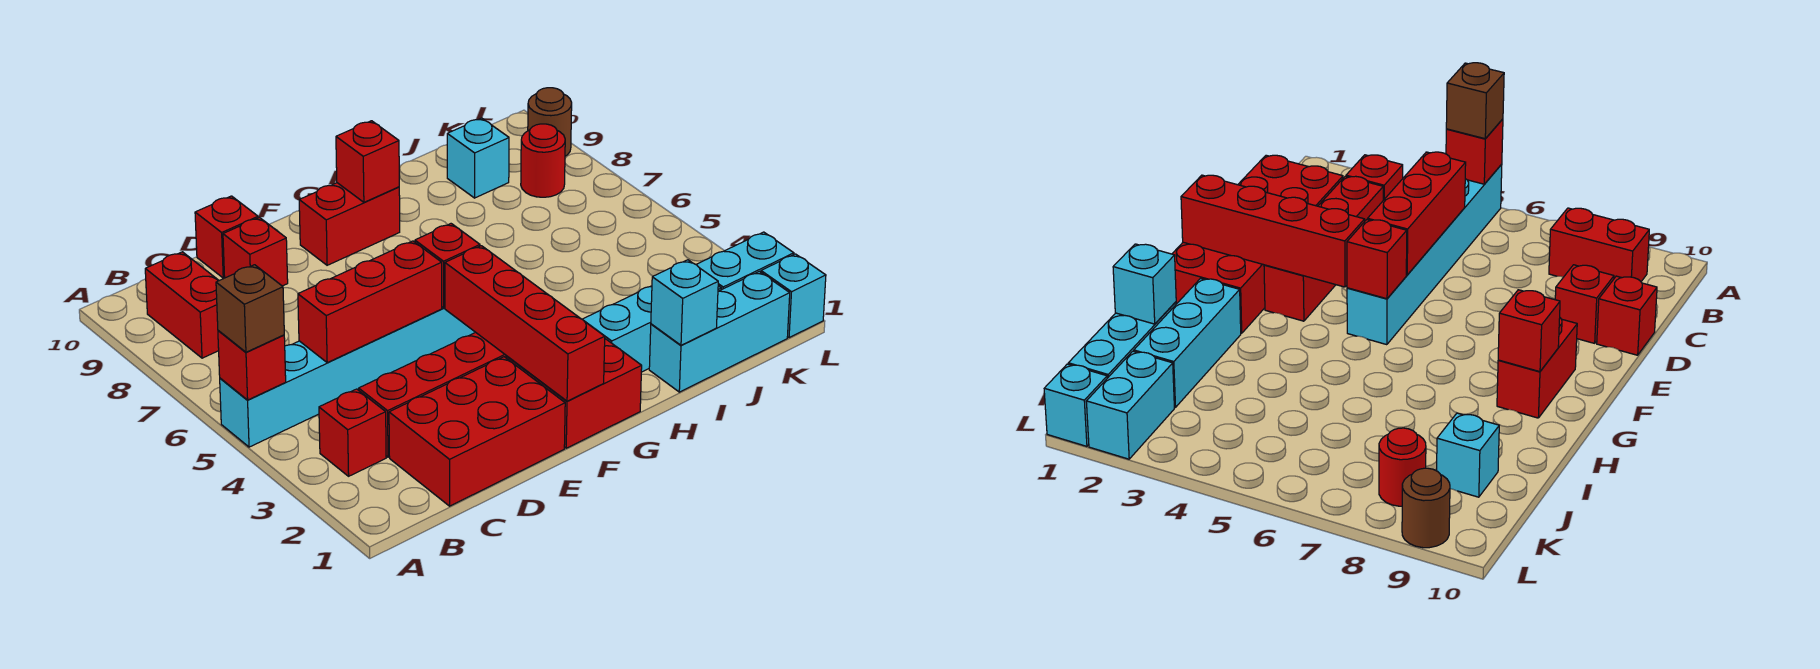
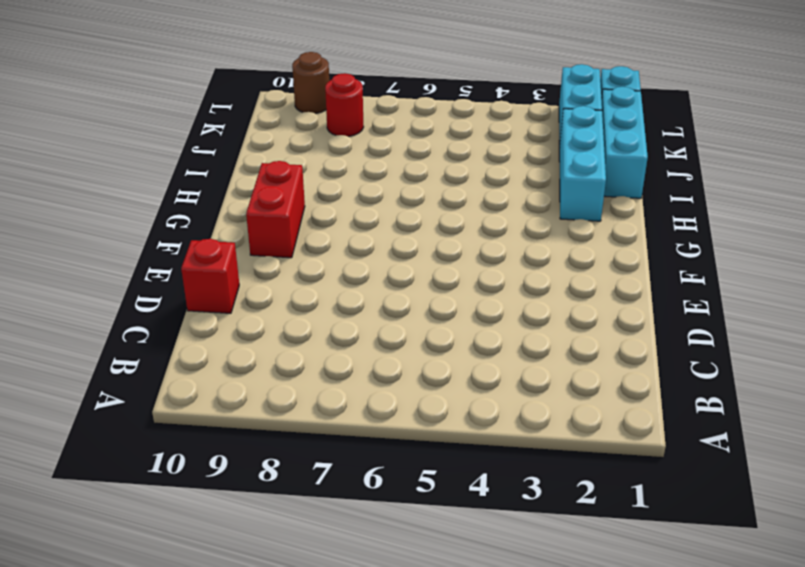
none -> cyan 1x6 brick [220,307,475,447]
none -> red 1x1 brick [319,389,386,476]
none -> red 1x2 brick [145,252,219,358]

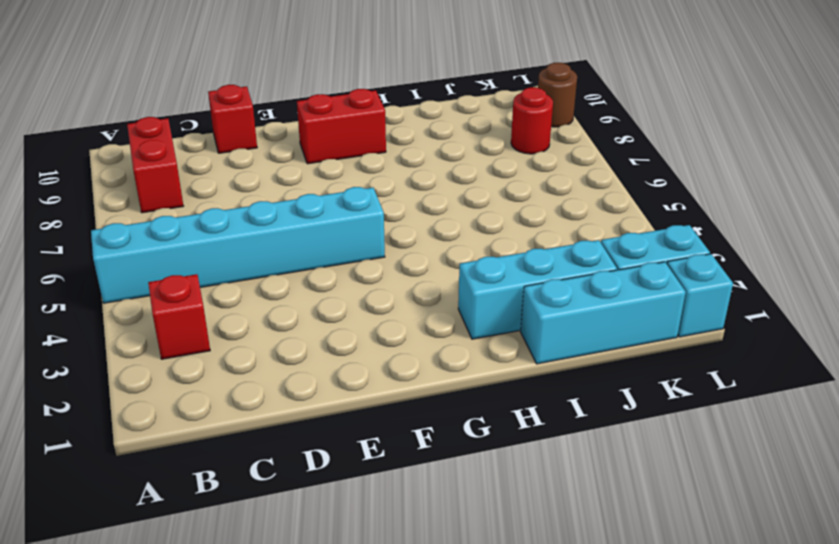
none -> red 2x3 brick [389,357,565,506]
none -> red 1x4 brick [359,332,506,457]
none -> red 1x1 brick [223,217,288,286]

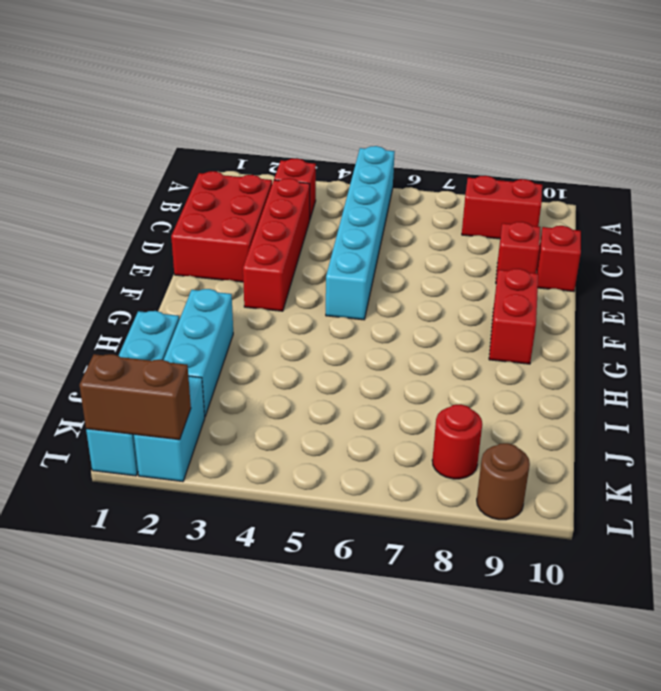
brown 1x2 brick [80,354,191,440] -> none
none -> red 2x2 brick [506,339,642,448]
none -> cyan 1x1 brick [447,118,509,198]
none -> red 1x1 brick [218,331,286,400]

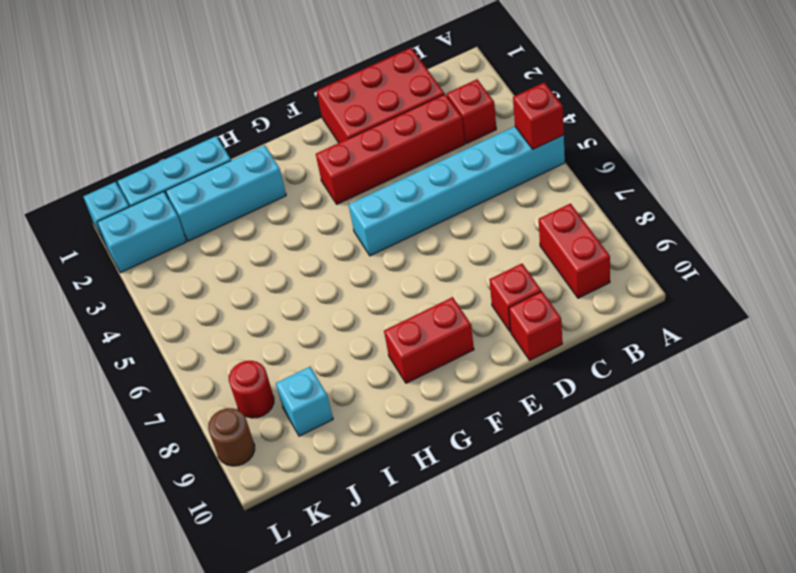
none -> red 2x2 brick [506,339,642,448]
none -> red 1x3 brick [298,241,442,363]
none -> red 1x4 brick [445,246,605,401]

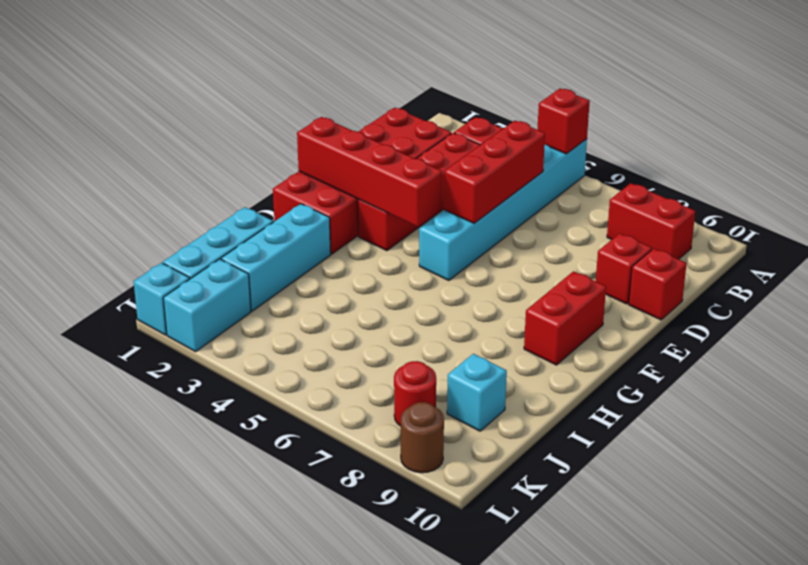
none -> red 1x1 brick [415,224,480,308]
none -> red 1x1 brick [336,121,399,202]
none -> cyan 1x1 brick [651,260,718,345]

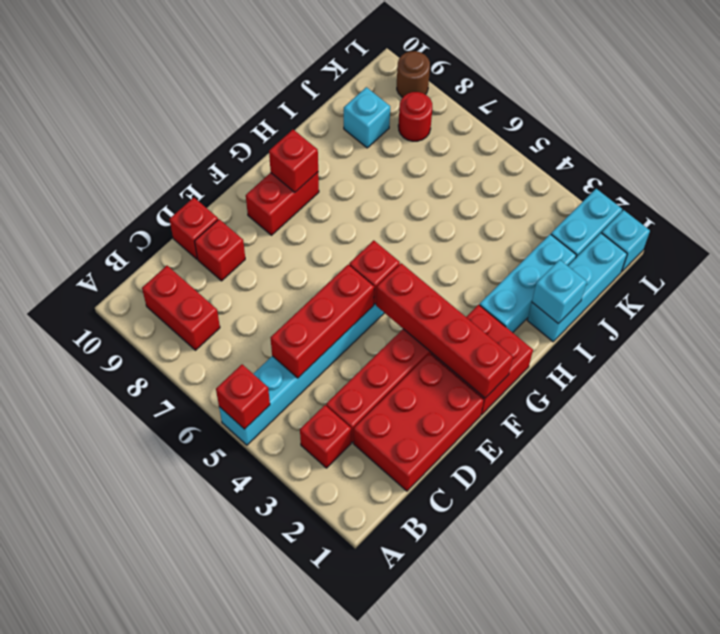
none -> brown 1x1 brick [216,265,284,352]

